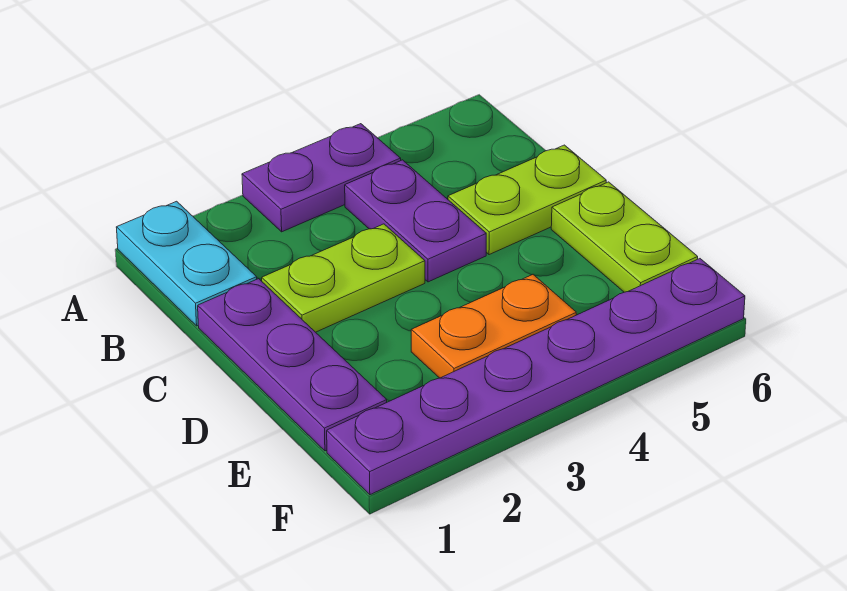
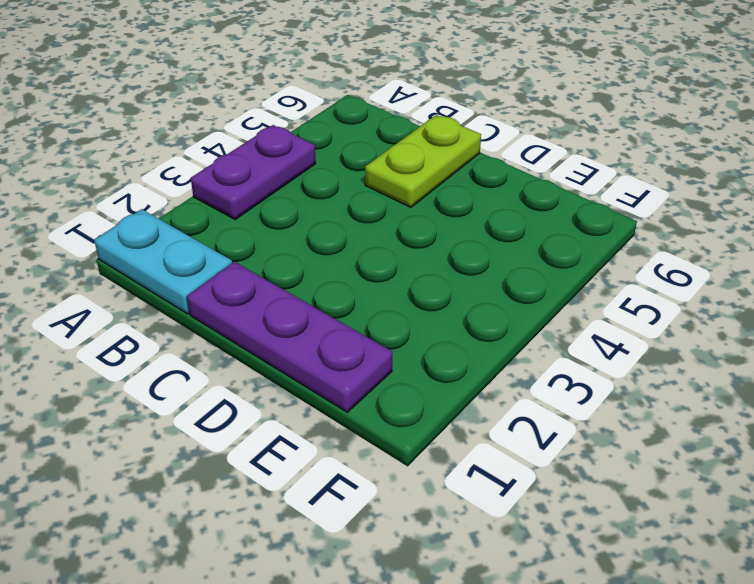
none -> purple 1x2 plate [345,160,486,282]
none -> lime 1x2 plate [262,224,425,332]

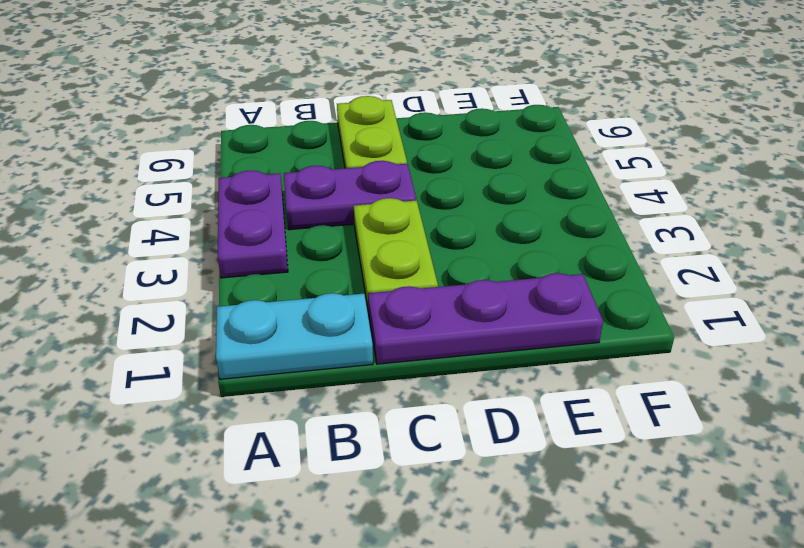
none -> lime 1x2 plate [551,182,698,292]
none -> orange 1x2 plate [411,275,576,378]

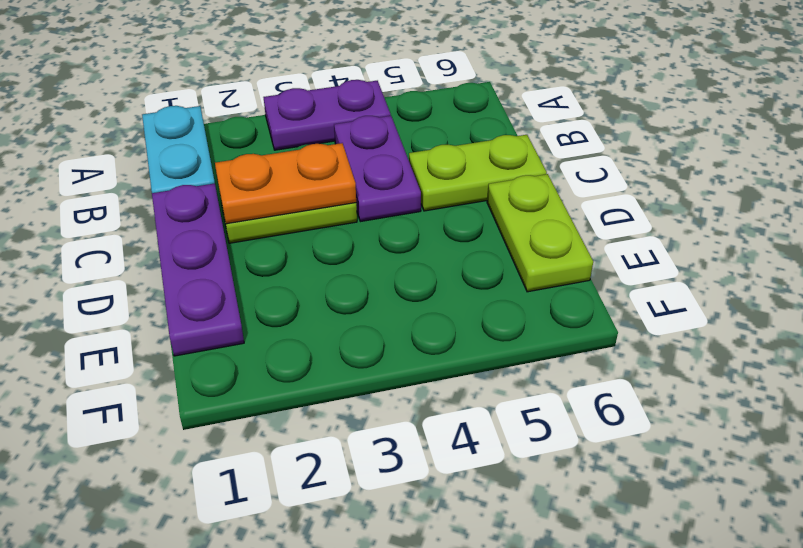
orange 1x2 plate [215,143,356,224] -> orange 1x2 plate moved to [411,275,576,378]
none -> purple 1x6 plate [327,259,745,495]

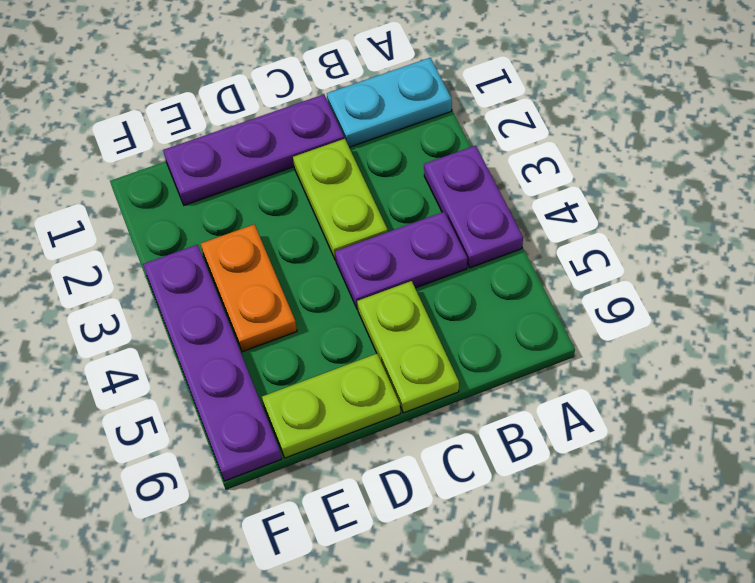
purple 1x4 plate [143,245,282,481] -> purple 1x6 plate [327,259,745,495]

